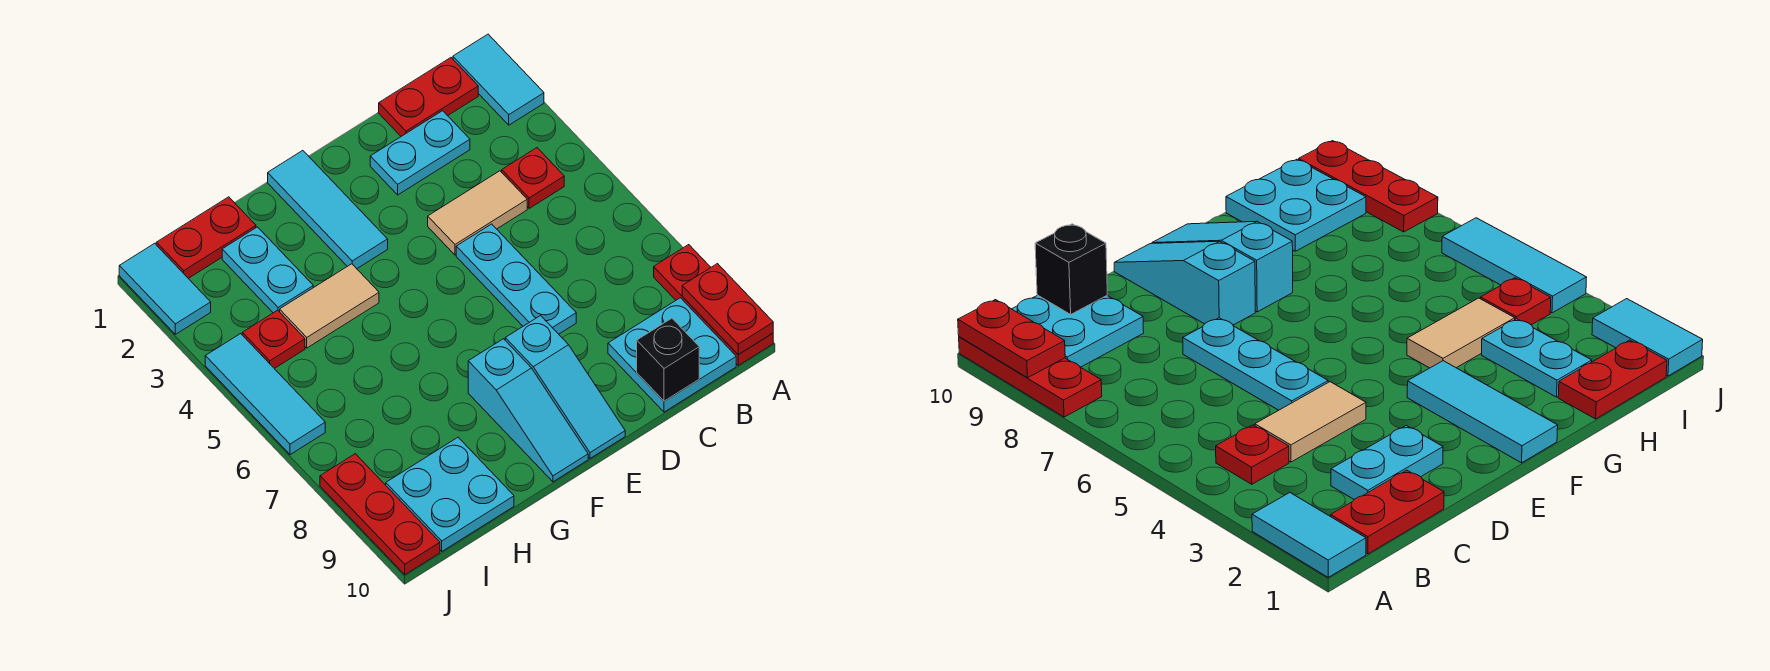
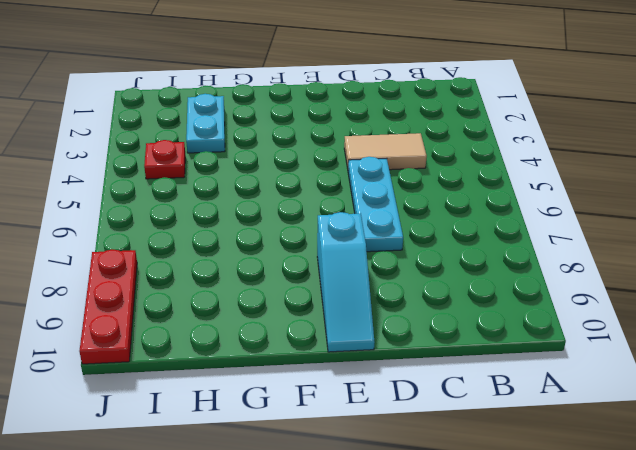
none -> cyan 1x2 tile [453,34,544,125]
none -> red 1x3 plate [654,245,773,365]
none -> red 1x2 plate [379,58,478,136]

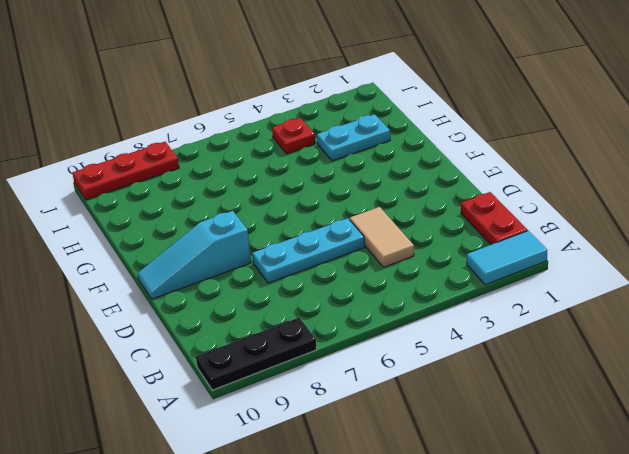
black 1x3 plate [196,318,317,390] -> red 1x3 plate [654,245,773,365]
none -> red 1x1 plate [502,148,564,209]
none -> cyan 2x2 plate [608,298,736,412]
none -> cyan 1x2 plate [370,111,470,195]

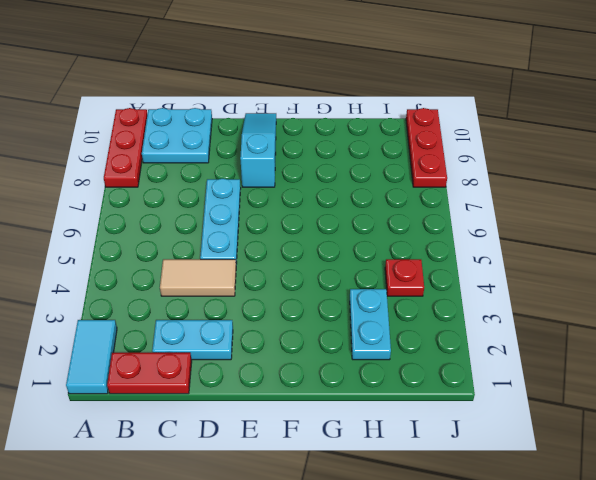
none -> red 1x1 plate [502,148,564,209]
none -> cyan 1x3 tile [268,151,388,269]
none -> cyan 1x3 slope [468,339,588,482]

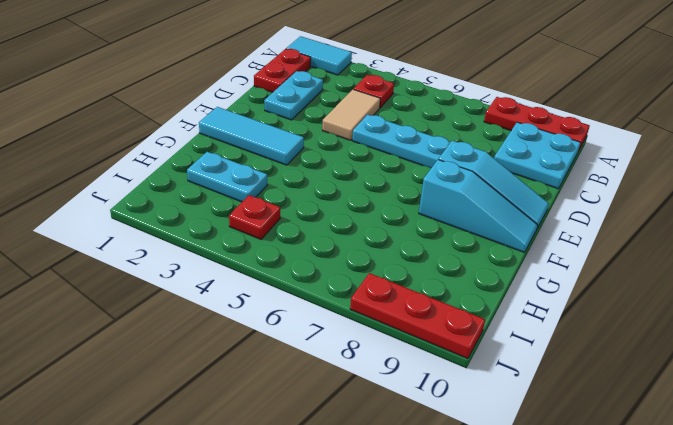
none -> tan 1x2 tile [280,264,379,348]
none -> red 1x2 plate [156,197,256,278]
none -> cyan 2x2 plate [386,437,514,551]

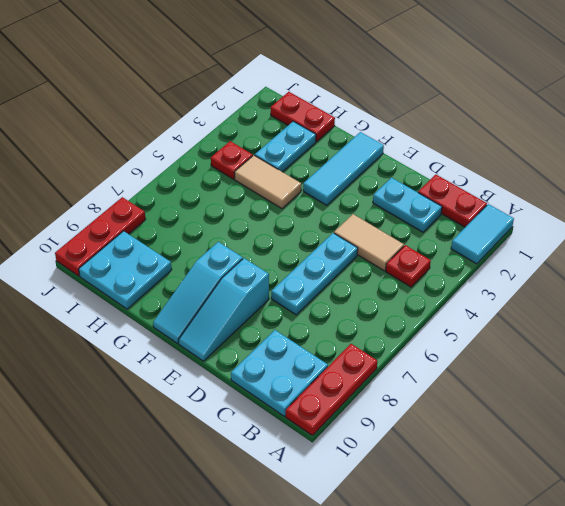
none -> cyan 1x2 tile [119,243,211,334]
none -> cyan 1x3 tile [205,334,325,455]
none -> red 1x2 plate [682,264,773,355]

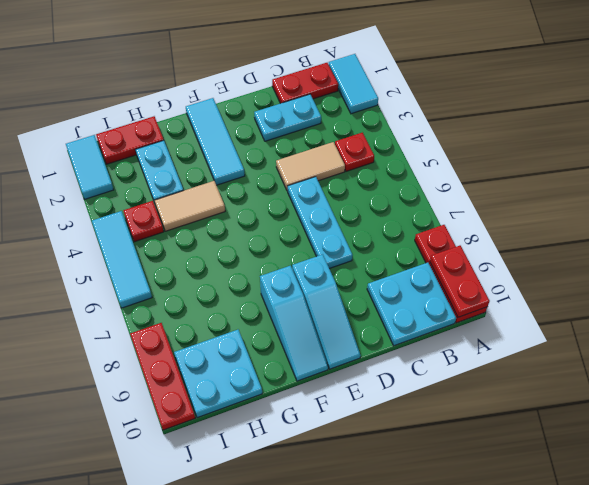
none -> black 1x1 brick [637,318,699,401]

